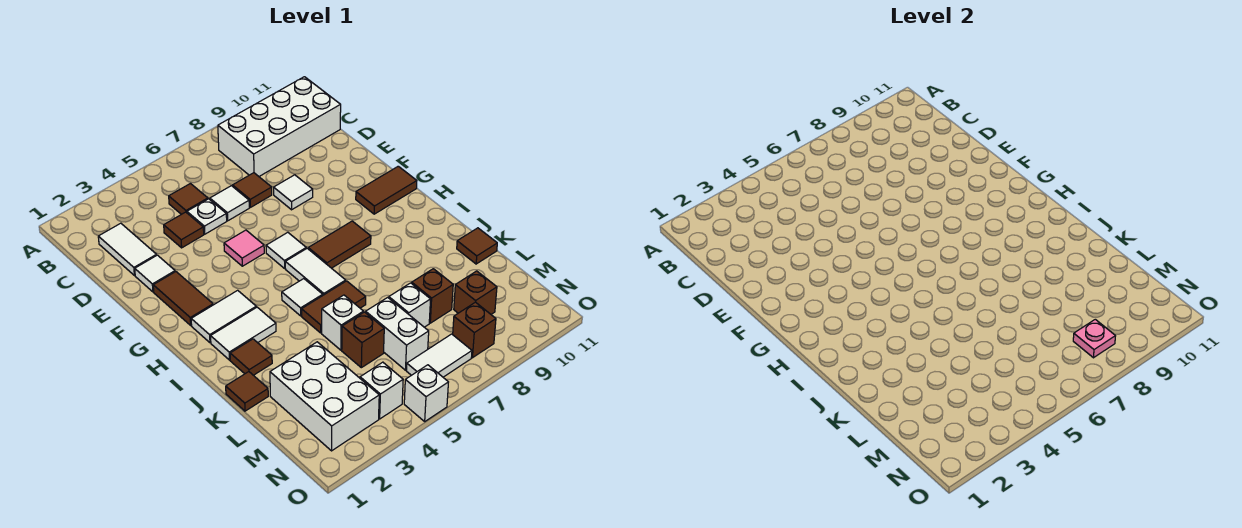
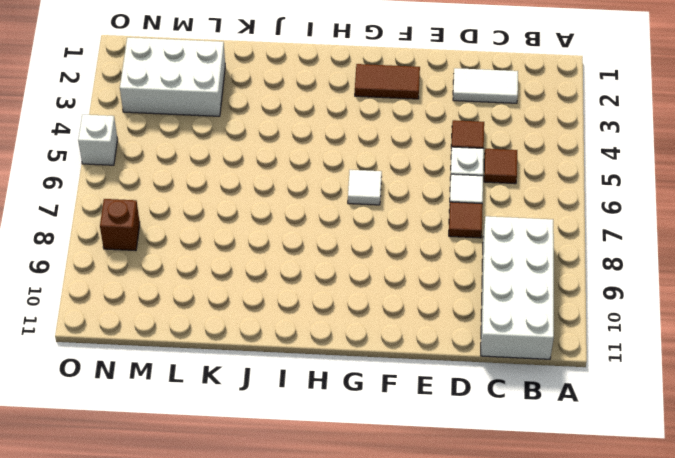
none -> white 1x1 tile [135,255,175,292]
none -> white 1x1 tile [274,175,313,210]
none -> pink 1x1 tile [224,230,264,266]
none -> brown 1x2 tile [356,166,417,214]

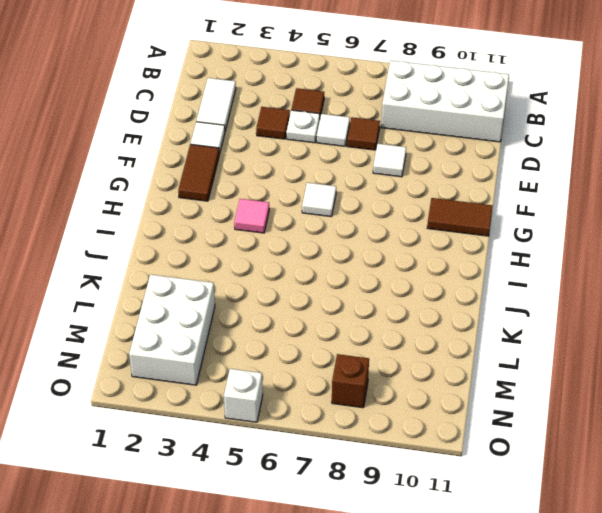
pink 1x1 tile [234,199,269,233] -> pink 1x1 tile moved to [224,230,264,266]
none -> white 1x2 tile [191,290,256,343]
none -> white 1x2 tile [285,248,346,295]
none -> brown 1x2 tile [308,221,371,268]
none -> white 1x2 tile [211,307,276,360]

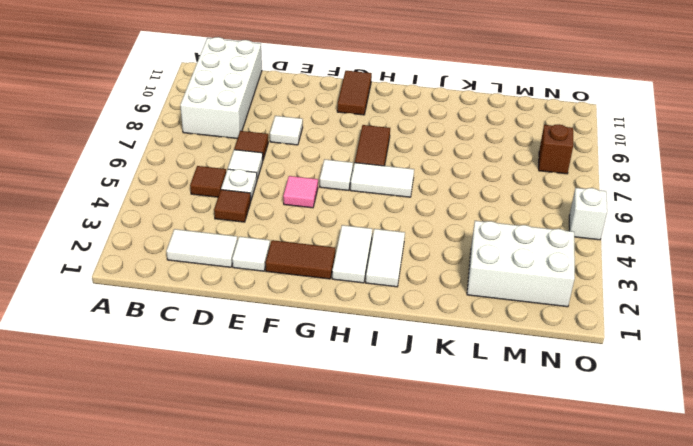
none -> white 1x1 tile [282,279,323,316]
none -> brown 1x1 tile [230,339,272,375]
none -> brown 1x2 tile [302,281,366,333]
none -> brown 1x1 tile [226,372,268,411]

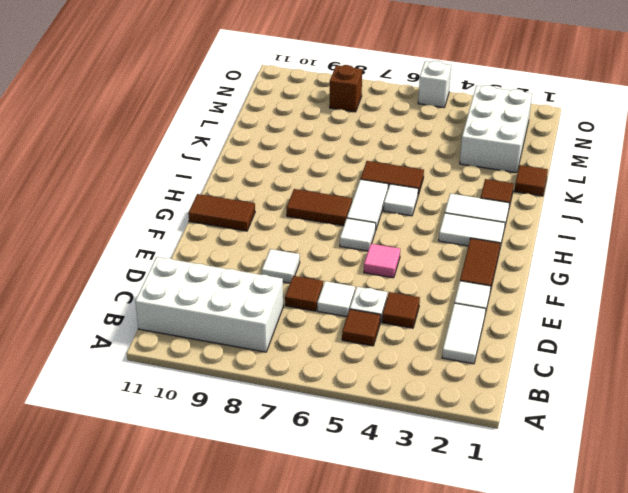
none -> white 1x1 brick [322,295,364,350]
none -> brown 1x1 tile [457,228,497,264]
none -> brown 1x1 brick [342,312,384,368]
none -> white 1x2 brick [366,297,429,370]

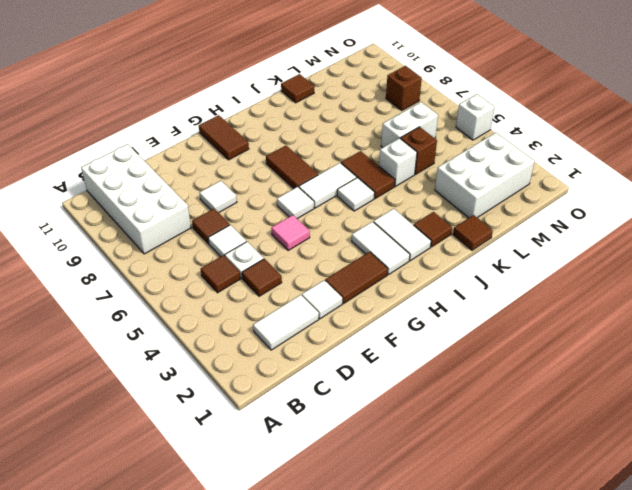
none -> white 1x1 brick [389,283,431,327]
none -> brown 1x1 brick [412,269,453,323]
none -> brown 1x1 brick [454,271,497,314]
none -> white 1x1 brick [360,362,403,419]

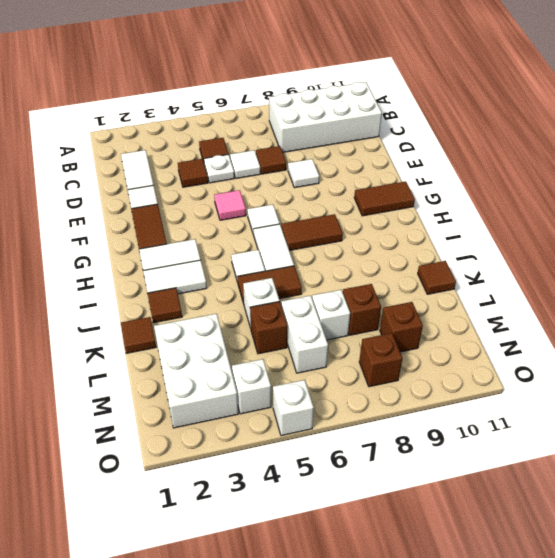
none -> white 1x2 tile [407,334,472,377]
none -> pink 1x1 plate [1073,319,1115,358]

